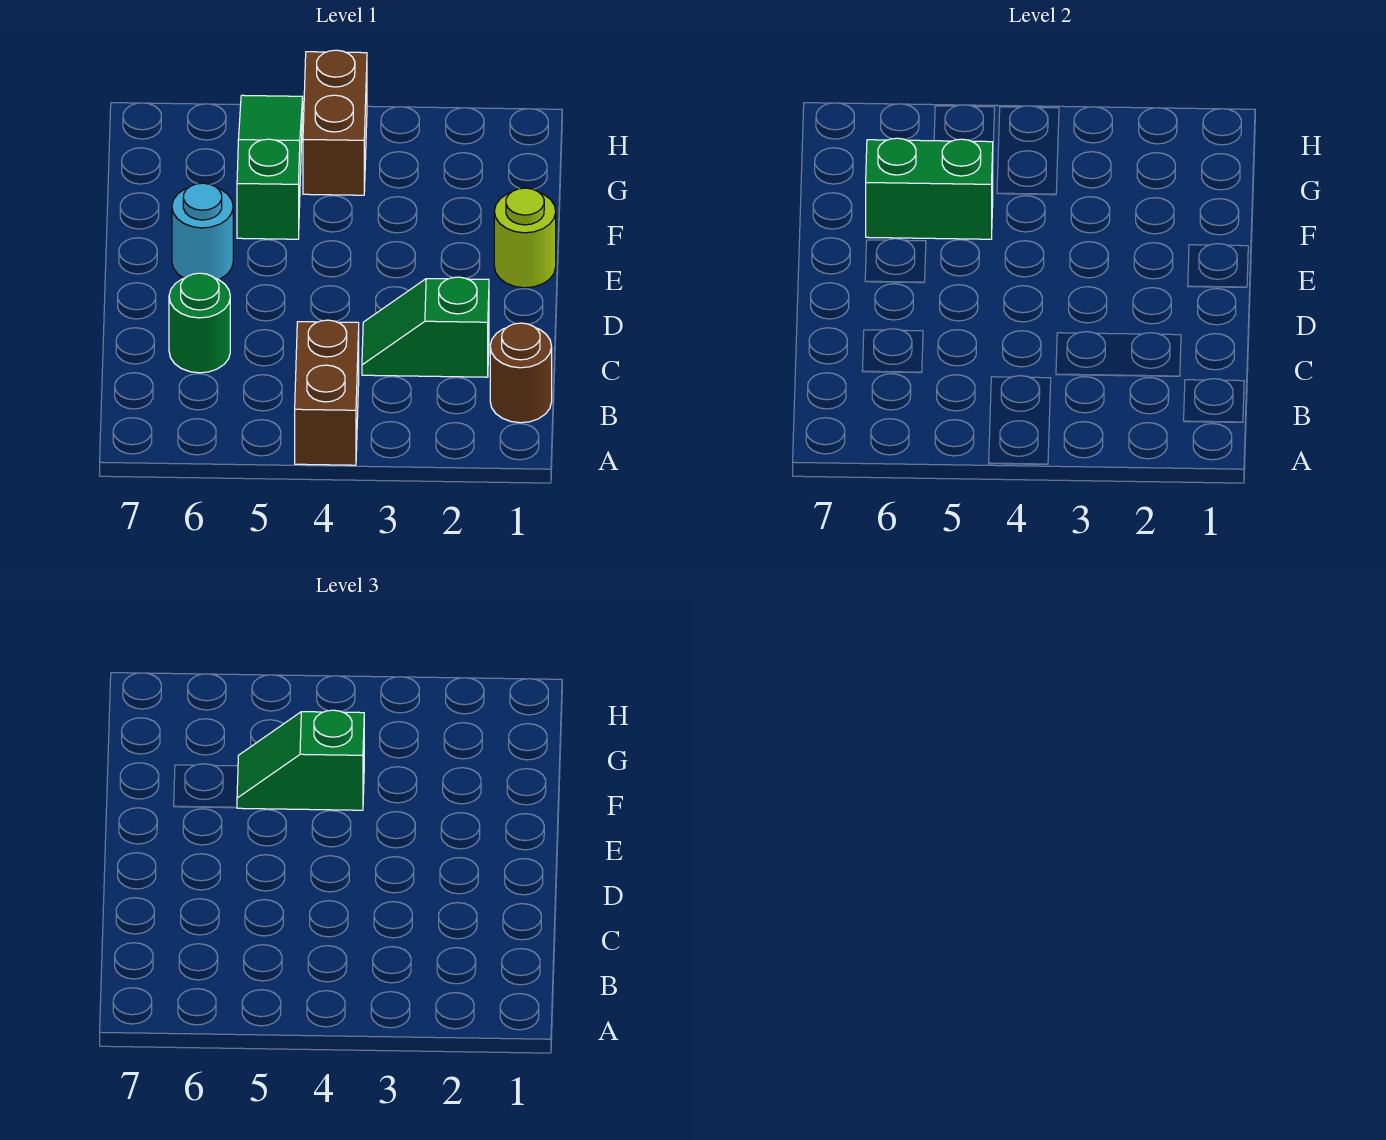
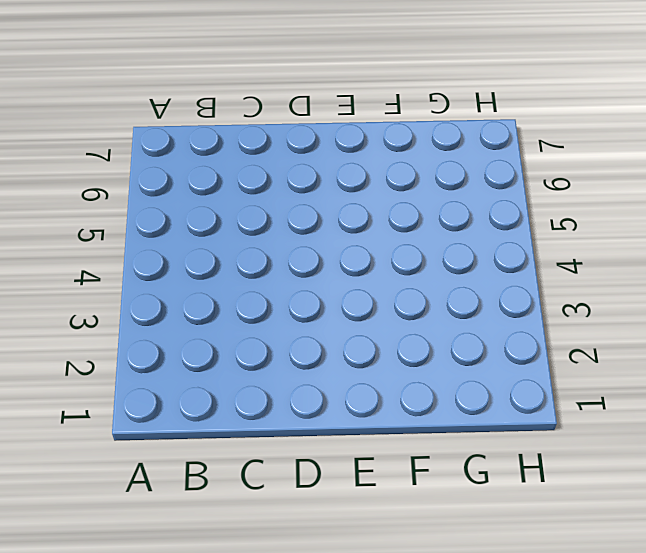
none -> brown 1x2 brick [295,320,359,465]
none -> brown 1x1 round brick [490,323,552,423]

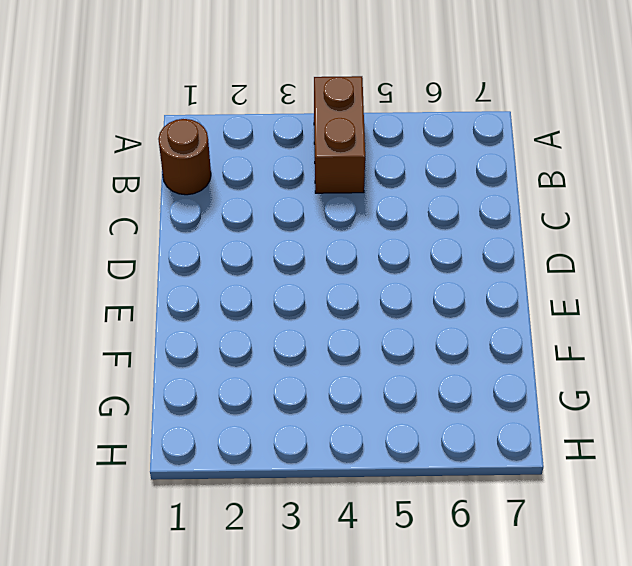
none -> green 1x2 slope [362,277,489,377]
none -> green 1x1 round brick [169,273,230,373]

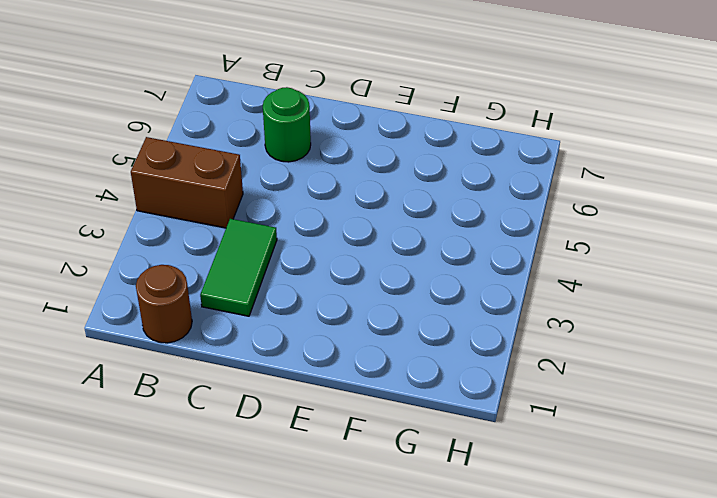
green 1x2 tile [200,219,277,316] -> green 1x2 slope [362,277,489,377]
none -> lime 1x1 round brick [494,188,556,288]
none -> cyan 1x1 round brick [172,183,233,280]

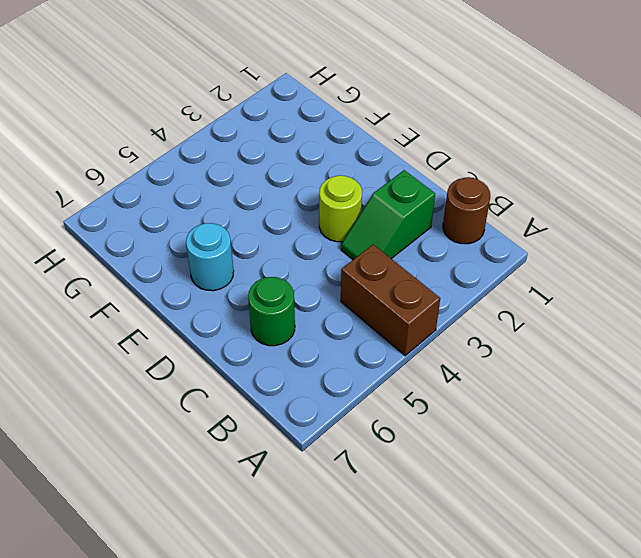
lime 1x1 round brick [319,175,362,242] -> lime 1x1 round brick moved to [494,188,556,288]
none -> green 1x3 slope [237,95,303,239]
none -> brown 1x2 brick [303,50,367,195]

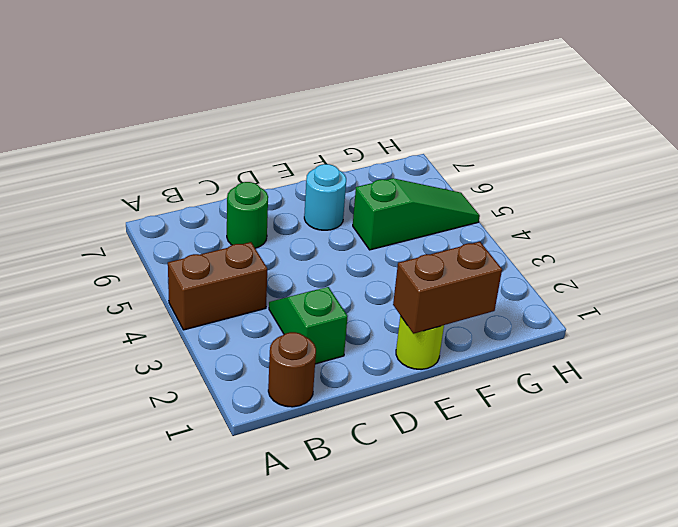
brown 1x2 brick [393,242,502,334] -> brown 1x2 brick moved to [303,50,367,195]
none -> green 1x2 brick [866,138,993,239]
none -> green 1x2 slope [237,710,364,810]

